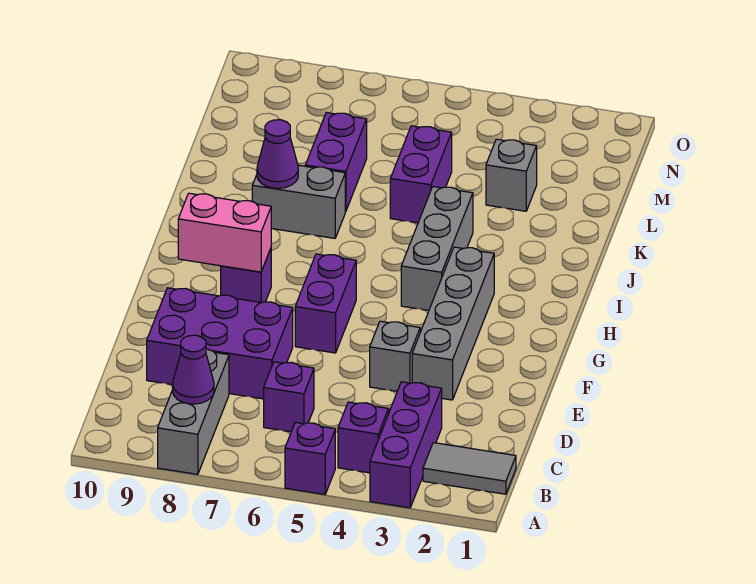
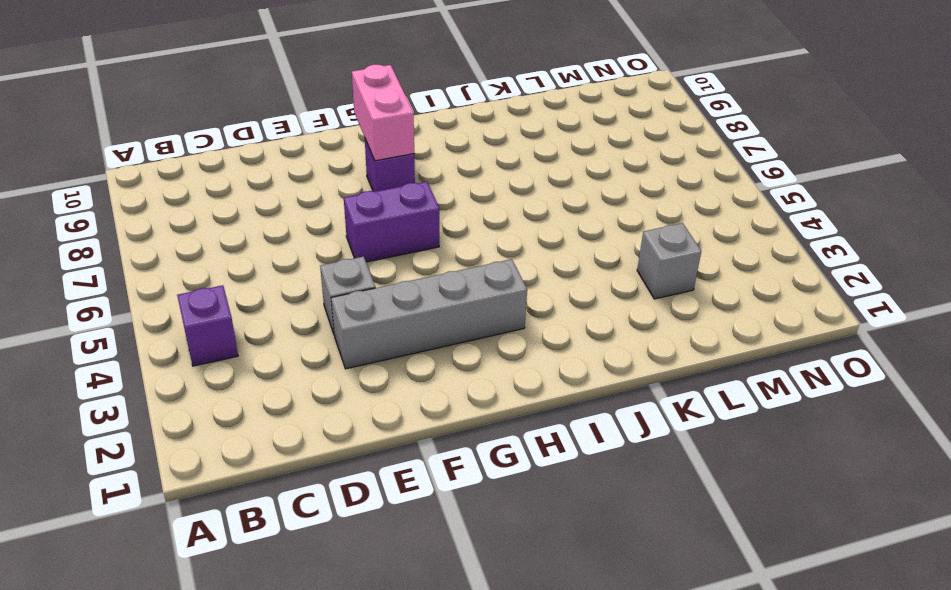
none -> purple 1x3 brick [370,382,442,508]
none -> purple 1x1 brick [285,422,335,494]
none -> grey 1x3 brick [158,349,229,474]

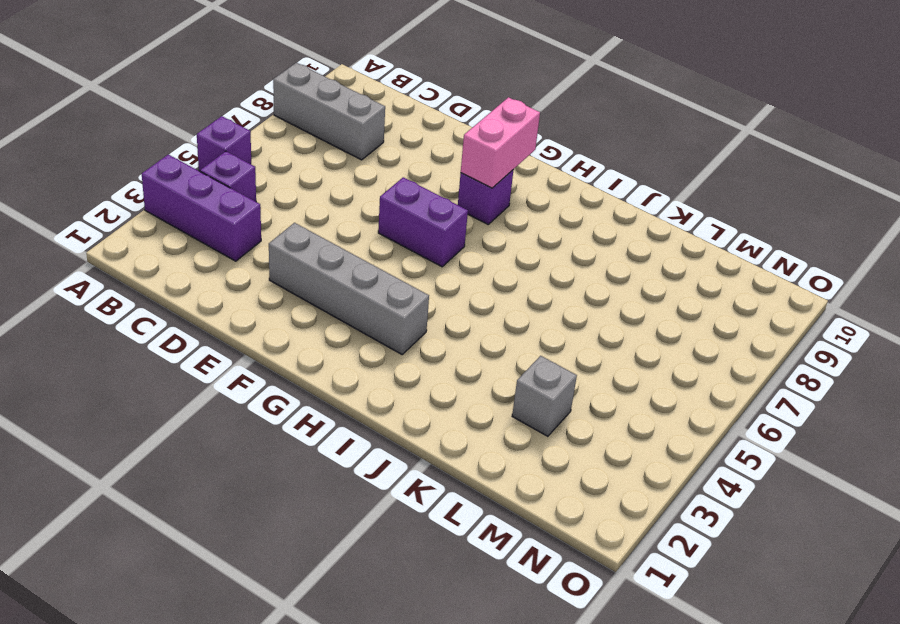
none -> grey 1x2 tile [423,443,516,494]
none -> purple 1x1 brick [264,362,314,432]
none -> purple 2x3 brick [147,288,293,399]

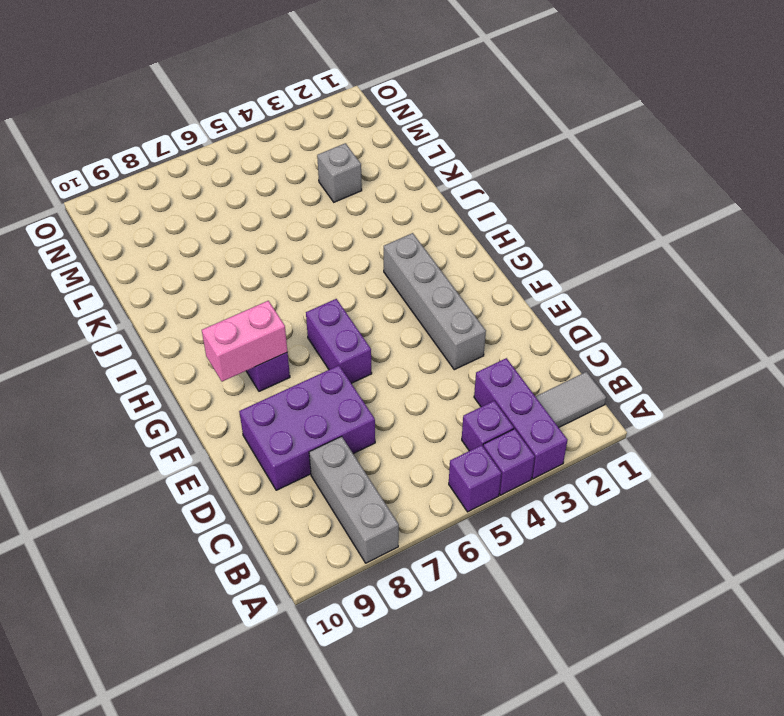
purple 1x1 brick [483,429,535,495] -> purple 1x1 brick moved to [264,362,314,432]
none -> grey 1x1 brick [370,321,420,391]
none -> grey 1x3 brick [401,187,473,310]
none -> grey 1x2 brick [252,165,345,238]

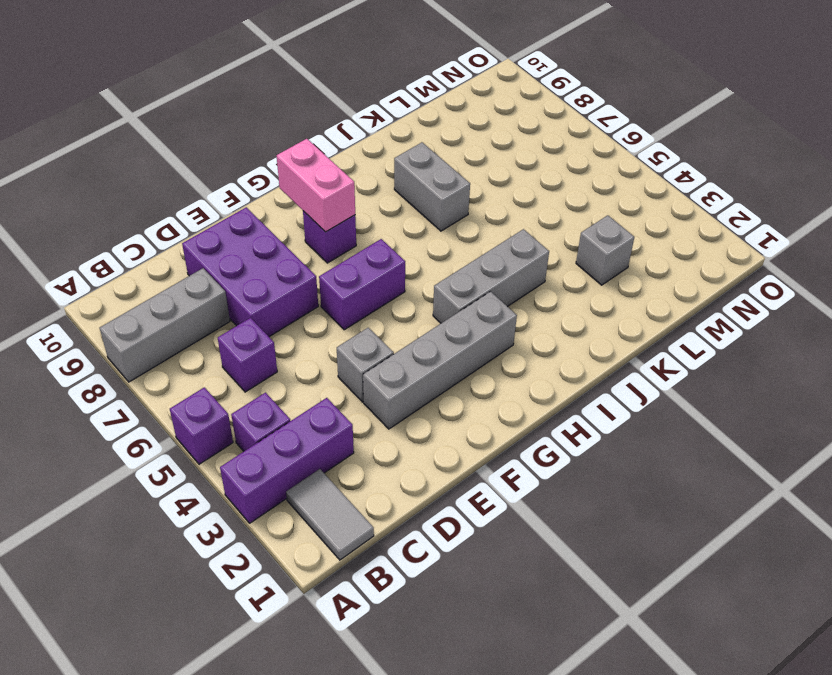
none -> purple 1x2 brick [390,126,452,223]
none -> purple 1x2 brick [305,113,367,212]
none -> purple 1x1 cone [173,335,214,404]

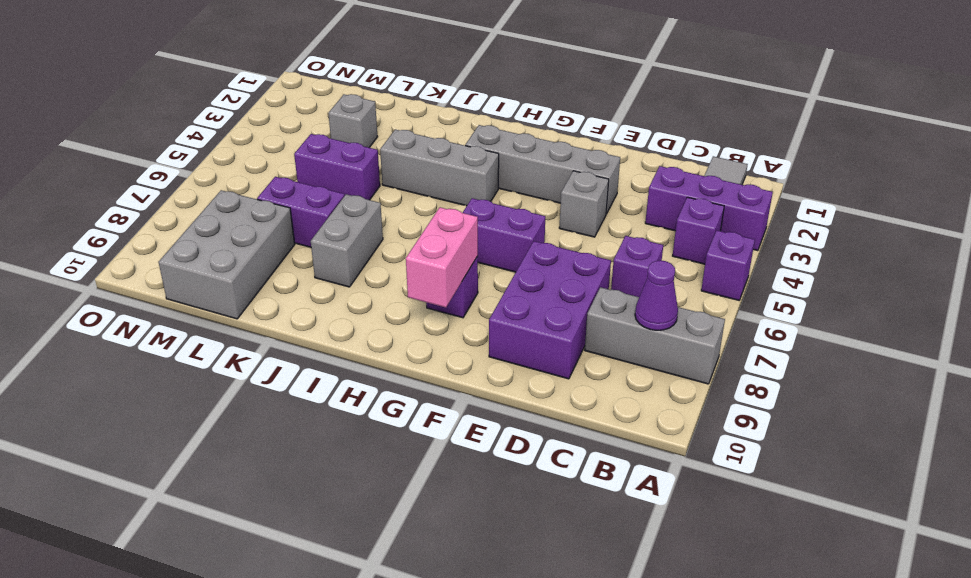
grey 2x3 brick [159,190,295,319] -> none
none -> purple 1x1 cone [257,120,298,188]

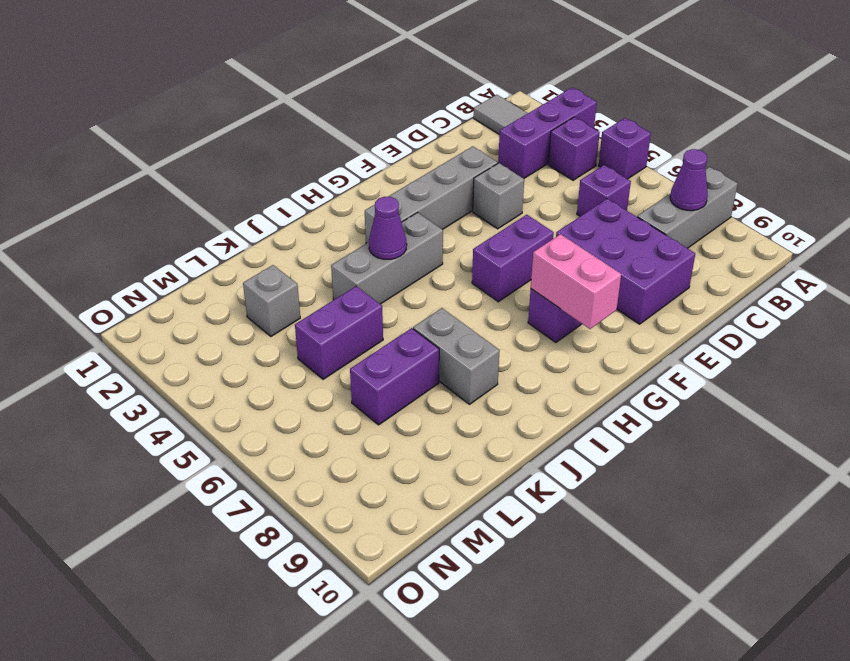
purple 1x1 cone [369,197,407,259] -> purple 1x1 cone moved to [257,120,298,188]

